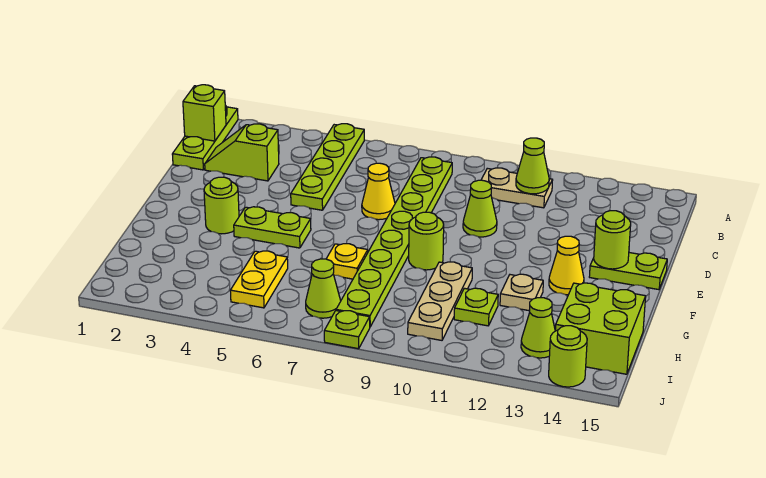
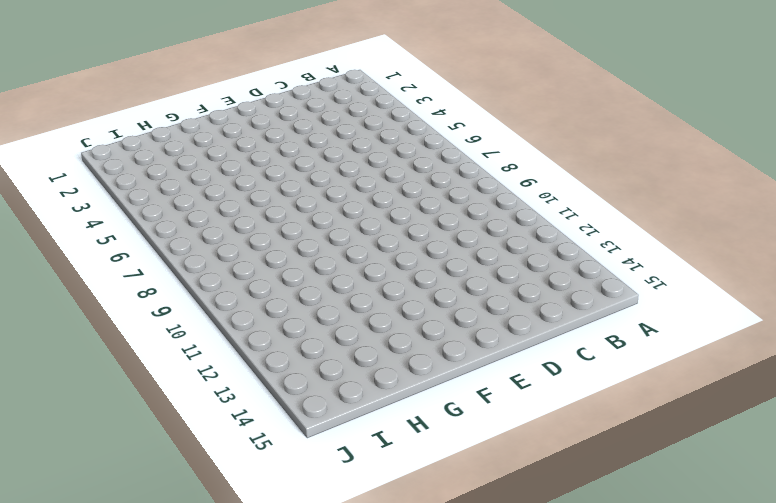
none -> lime 1x3 plate [172,105,238,170]
none -> lime 1x4 plate [291,124,364,210]
none -> lime 1x8 plate [336,157,452,327]

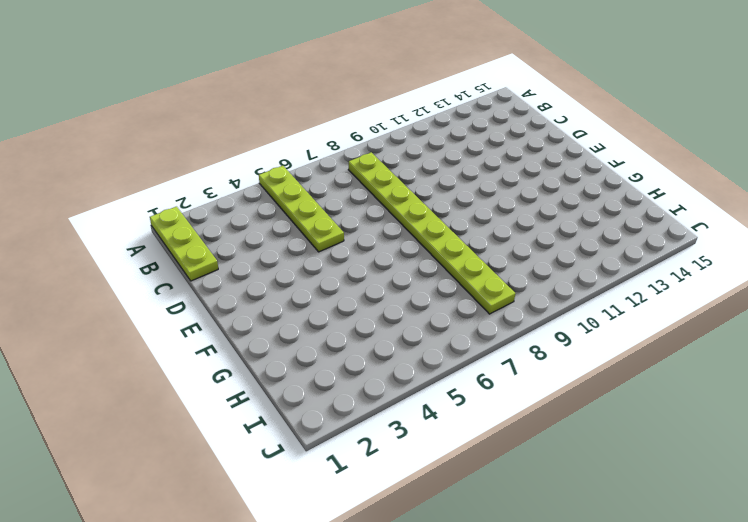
none -> tan 1x2 plate [481,168,553,208]
none -> lime 1x2 slope [205,124,279,181]
none -> yellow 1x1 cone [362,163,395,220]

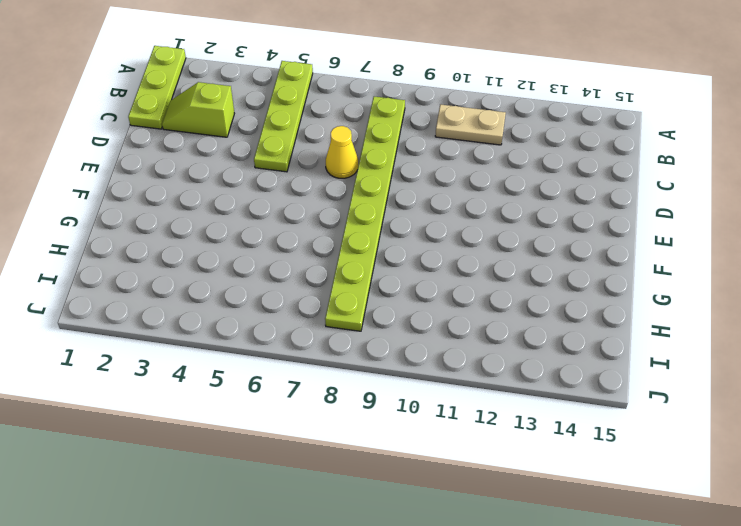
none -> lime 1x1 cone [463,180,497,237]
none -> lime 1x2 plate [589,253,667,290]
none -> lime 1x1 round brick [204,177,239,234]

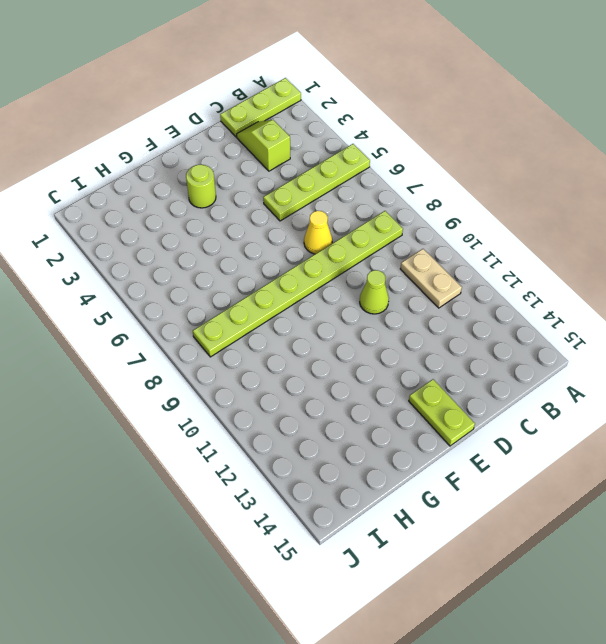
none -> lime 1x2 plate [234,207,311,248]
none -> lime 1x1 round brick [409,212,444,270]
none -> yellow 1x1 cone [549,236,584,295]

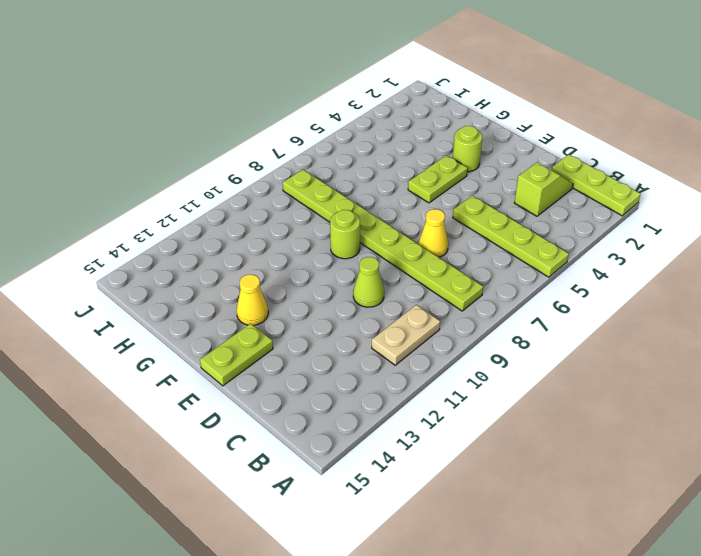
none -> yellow 1x1 plate [326,244,368,279]
none -> tan 1x3 plate [408,262,472,340]
none -> tan 1x1 plate [500,274,543,311]

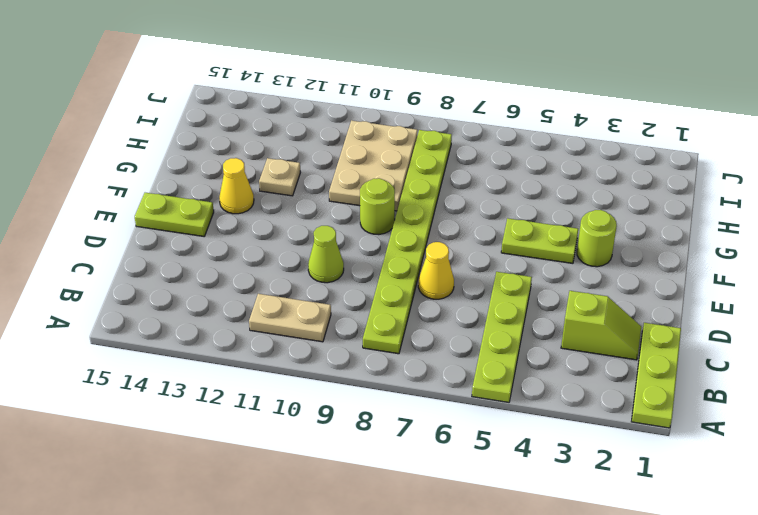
tan 2x3 plate [329,120,417,211] -> tan 1x3 plate [408,262,472,340]
none -> yellow 1x1 plate [326,244,368,279]
none -> yellow 1x2 plate [230,251,288,308]
none -> lime 1x1 plate [454,288,498,326]

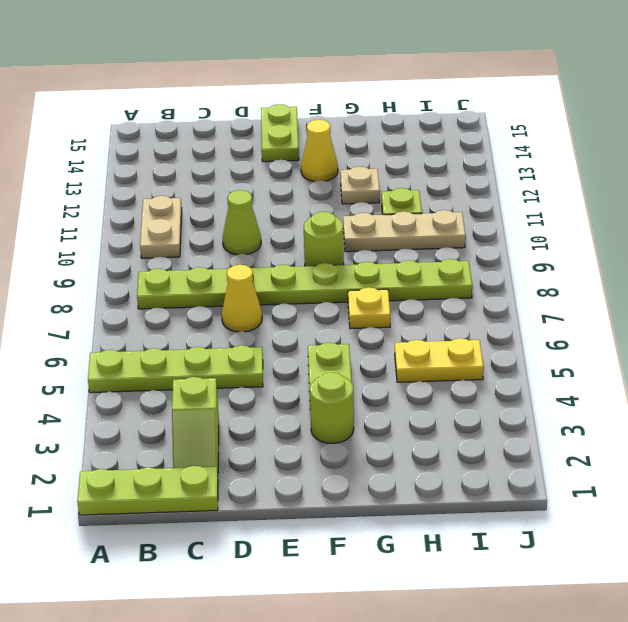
none -> lime 2x2 brick [555,283,646,374]
none -> lime 1x1 cone [306,259,341,318]
none -> lime 1x1 cone [521,298,555,358]

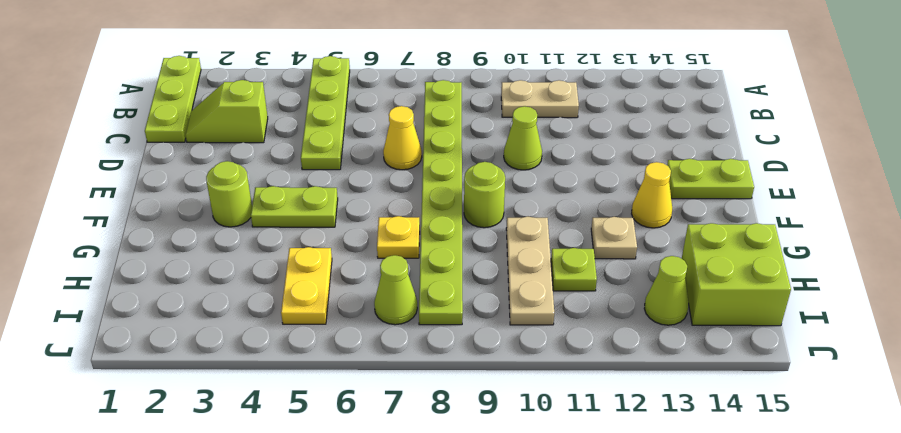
none -> lime 1x1 plate [324,311,370,349]
none -> lime 1x1 round brick [549,326,587,387]
none -> lime 1x1 brick [183,85,226,141]

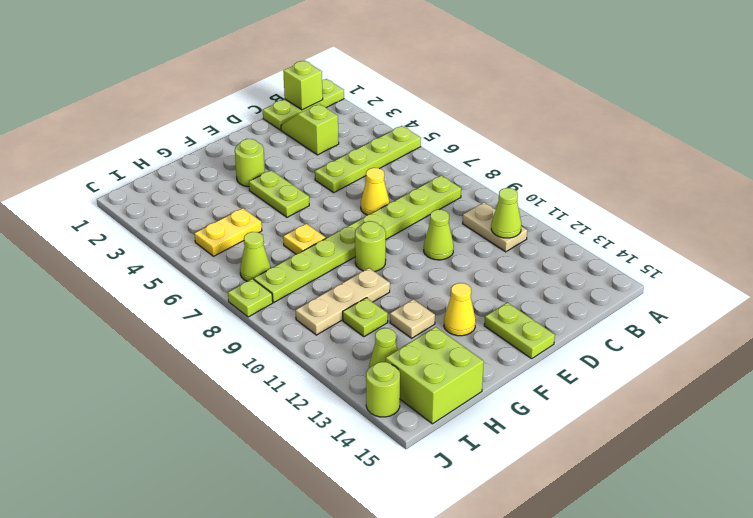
none -> lime 1x1 round brick [594,211,631,269]

